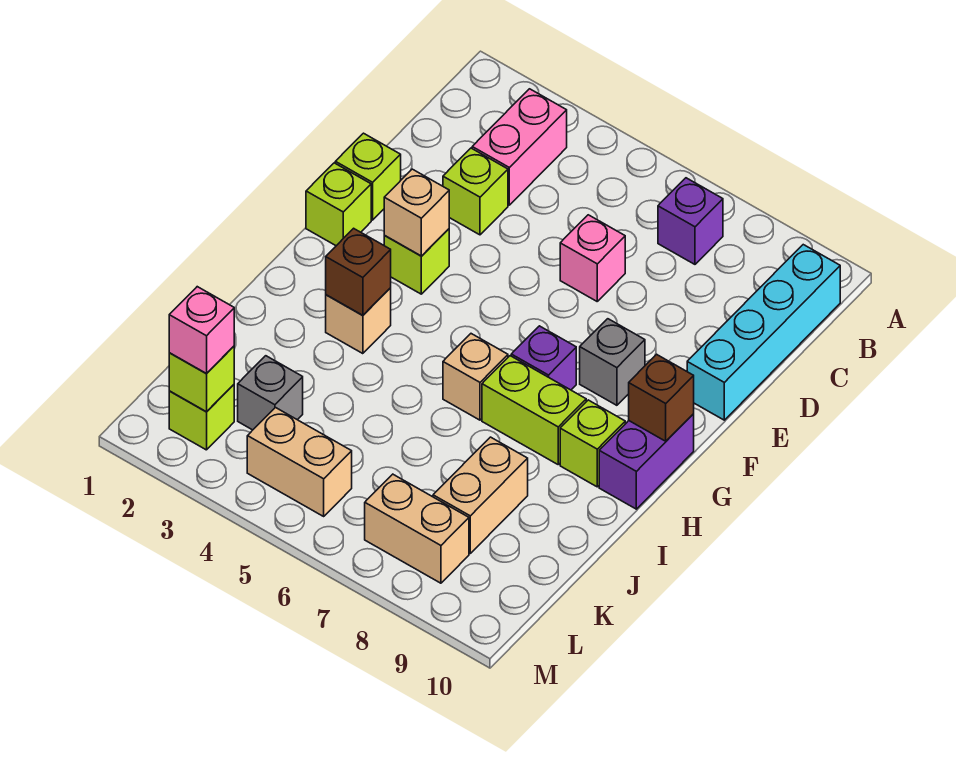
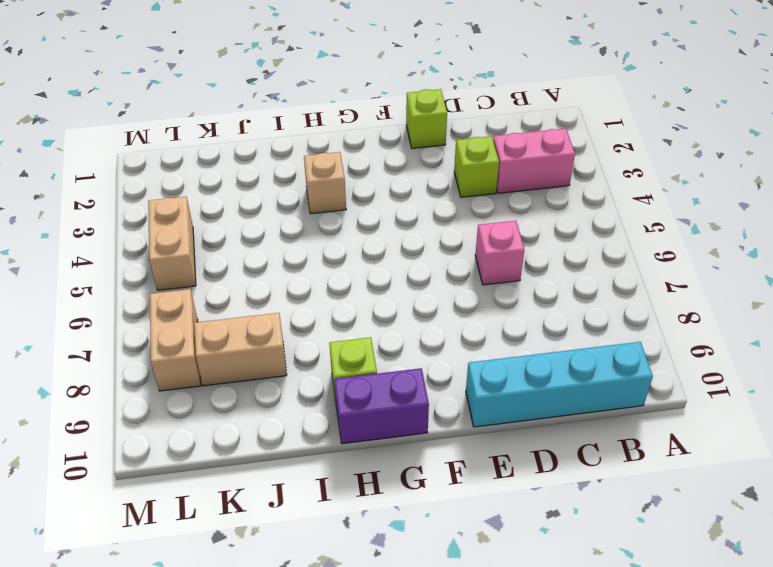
none -> purple 1x1 brick [658,178,723,264]
none -> lime 1x1 brick [306,163,371,246]
none -> lime 1x1 brick [384,229,449,294]

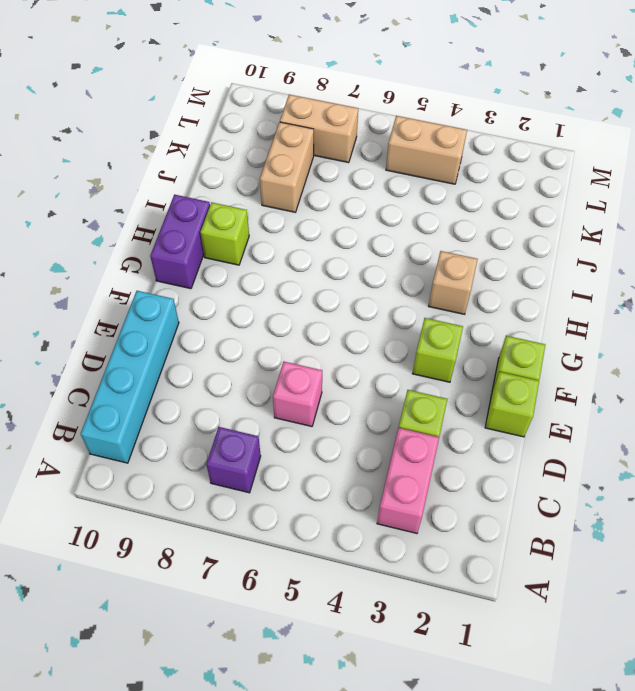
none -> grey 1x1 brick [580,319,645,405]
none -> purple 1x1 brick [511,326,576,390]
none -> tan 1x1 brick [443,334,508,420]

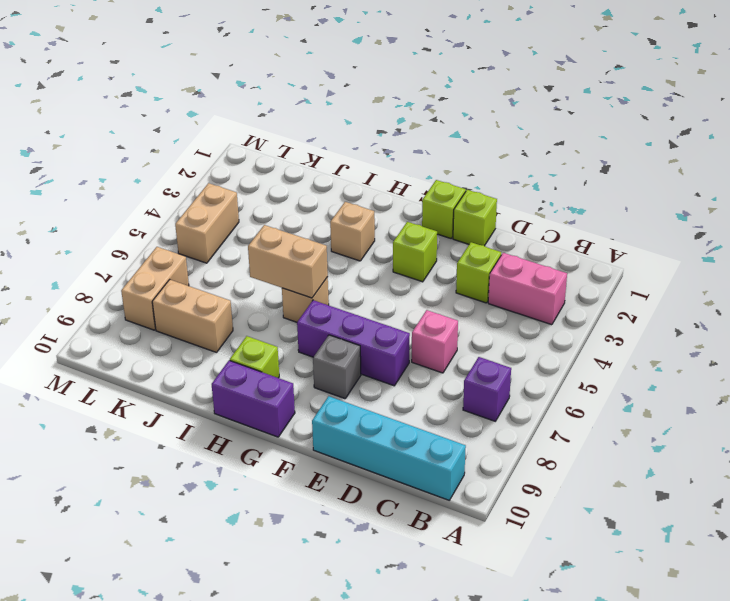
purple 1x3 brick [297,300,410,386] -> purple 1x1 brick [511,326,576,390]
tan 1x2 brick [248,225,328,298] -> none
none -> lime 1x2 brick [482,356,586,464]
none -> grey 1x1 brick [238,356,303,430]
none -> lime 1x1 brick [169,385,234,450]

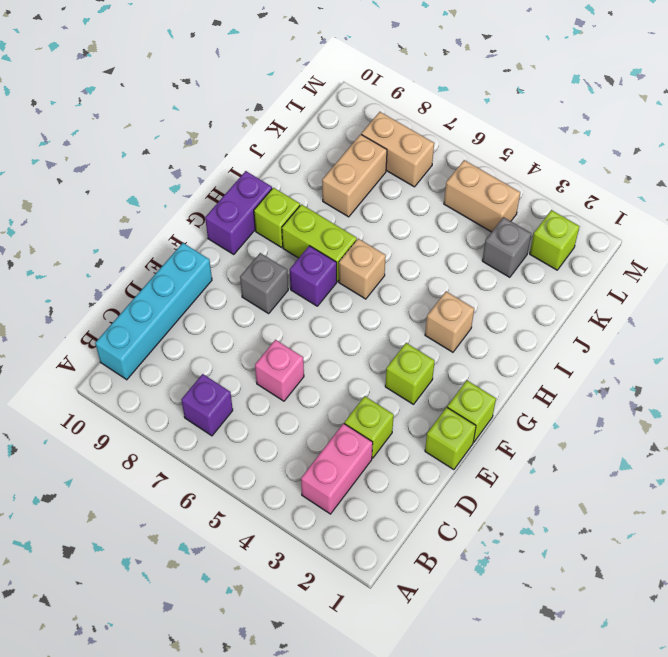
none -> tan 1x1 brick [384,169,449,256]
none -> brown 1x1 brick [629,354,694,441]
none -> brown 1x1 brick [326,228,391,315]

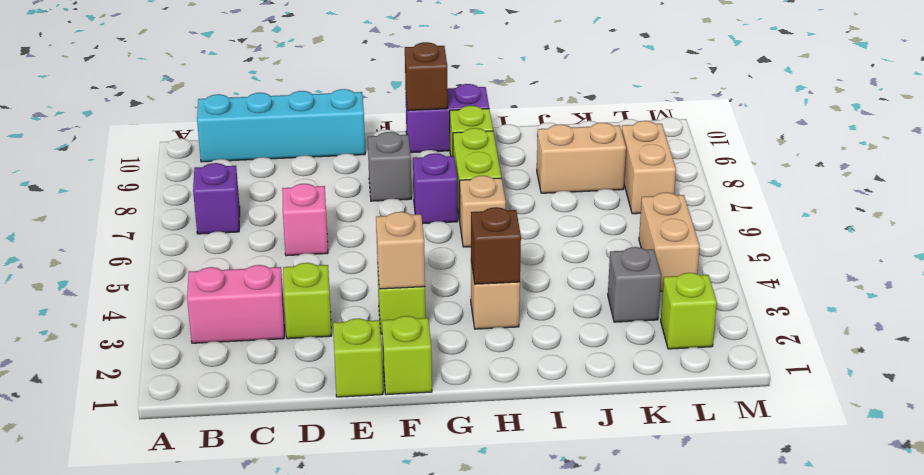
none -> lime 1x1 brick [169,346,234,412]
none -> pink 1x1 brick [169,287,234,373]

